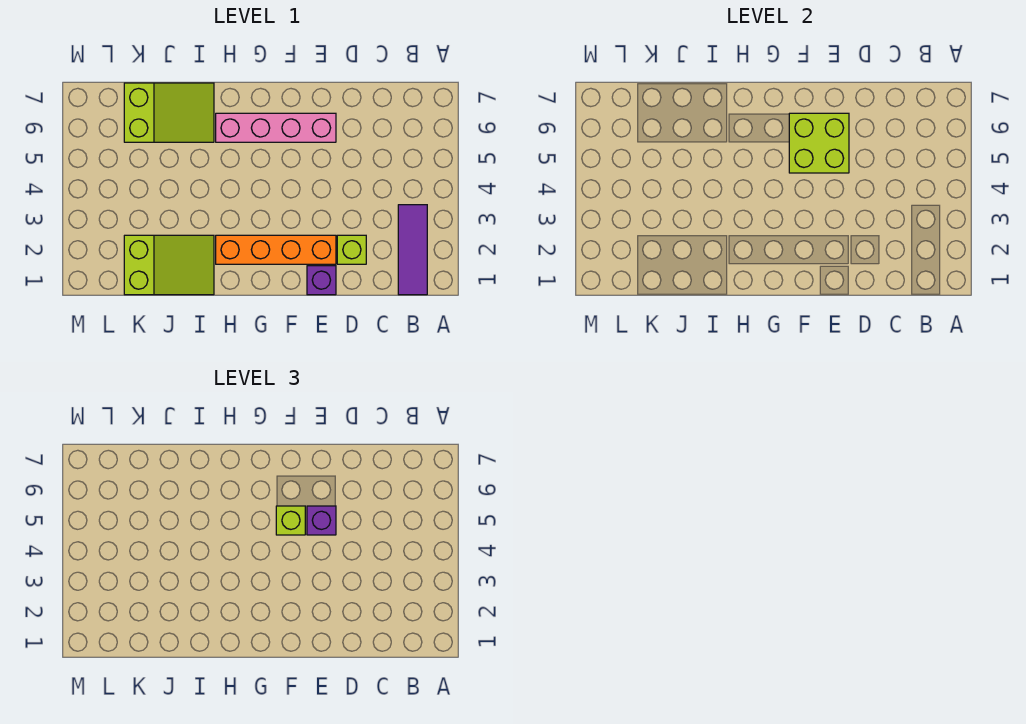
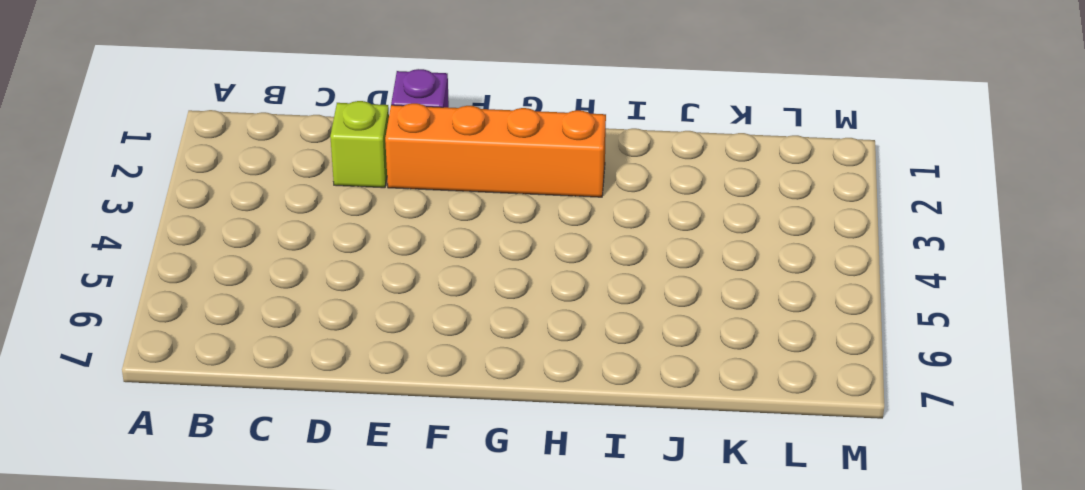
none -> purple 1x3 tile [398,205,427,295]
none -> pink 1x4 brick [216,113,336,142]

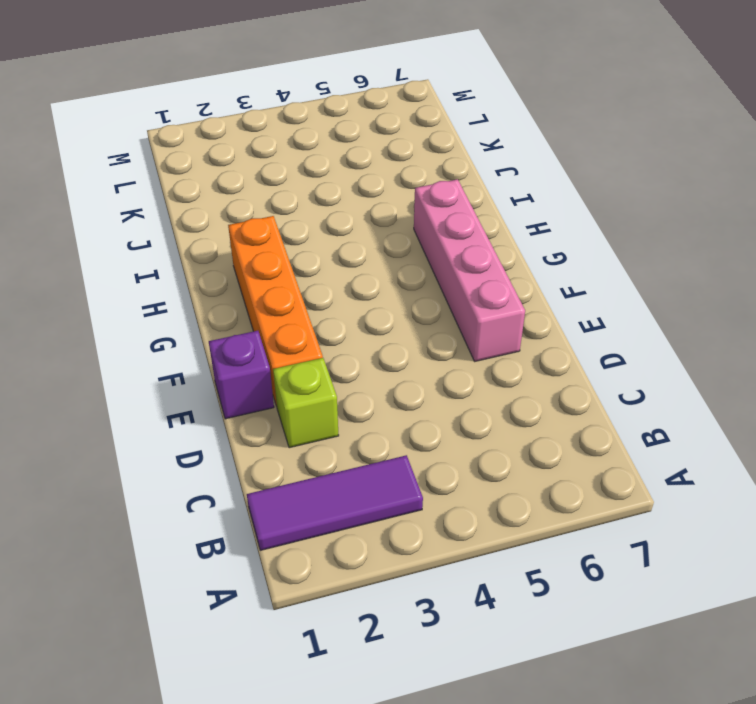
none -> lime 2x3 slope [124,235,214,295]
none -> lime 2x3 slope [124,83,214,142]

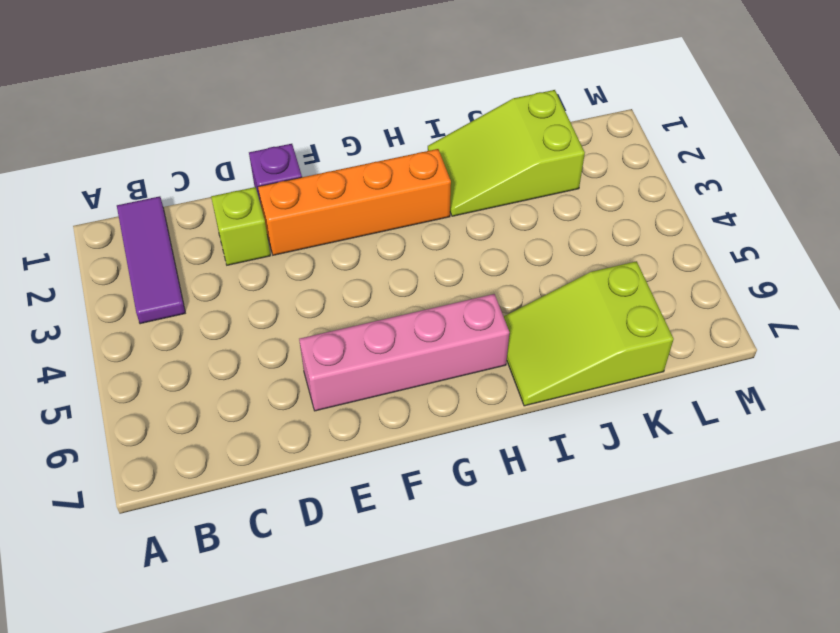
none -> lime 2x2 brick [789,113,849,173]
none -> purple 1x1 brick [307,506,336,535]

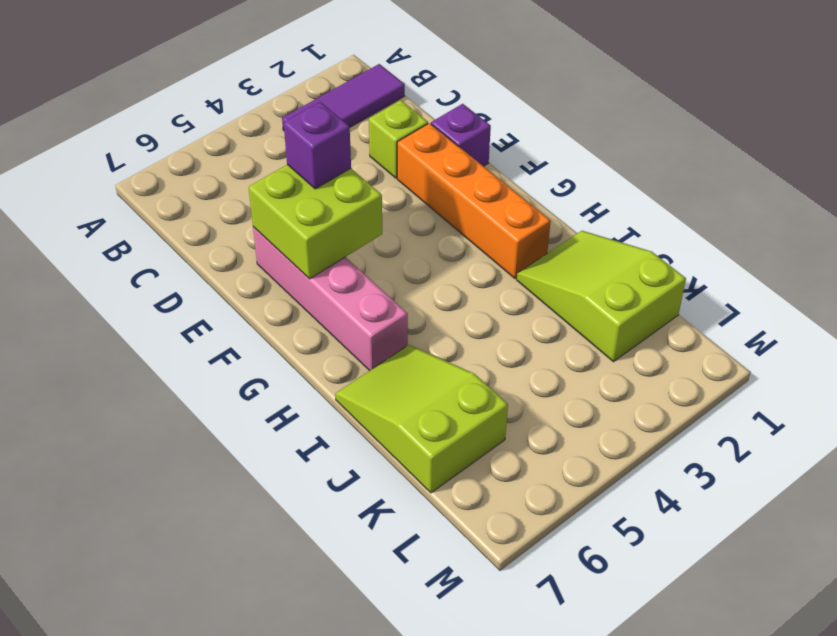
none -> lime 1x1 brick [276,506,305,535]

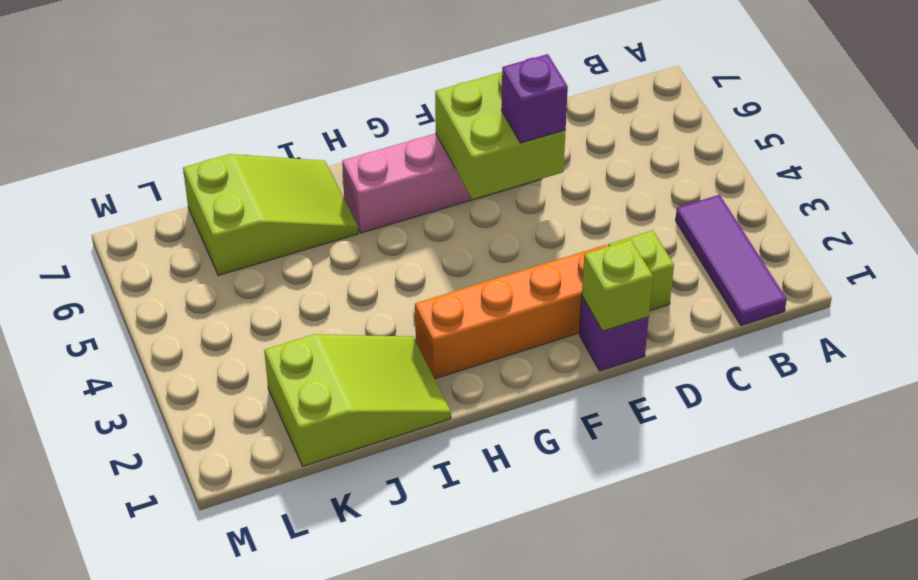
lime 1x1 brick [582,240,653,331] -> lime 1x1 brick moved to [276,506,305,535]

